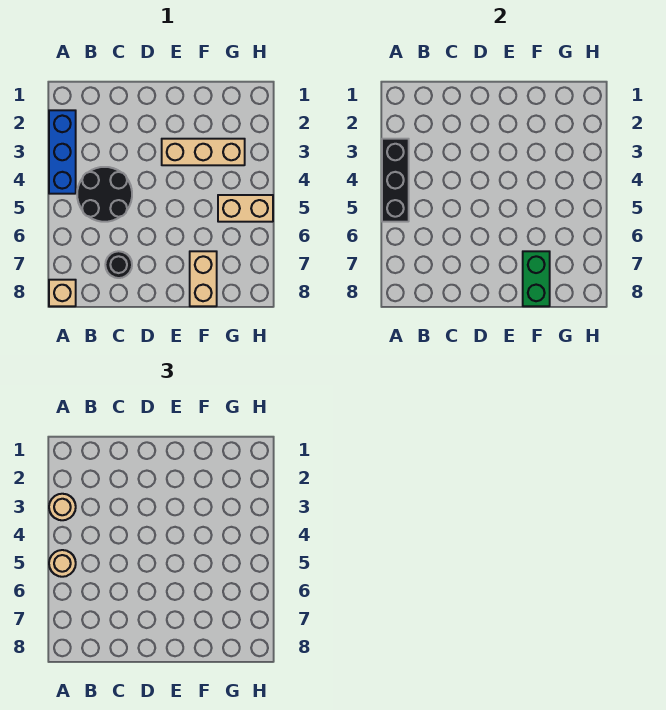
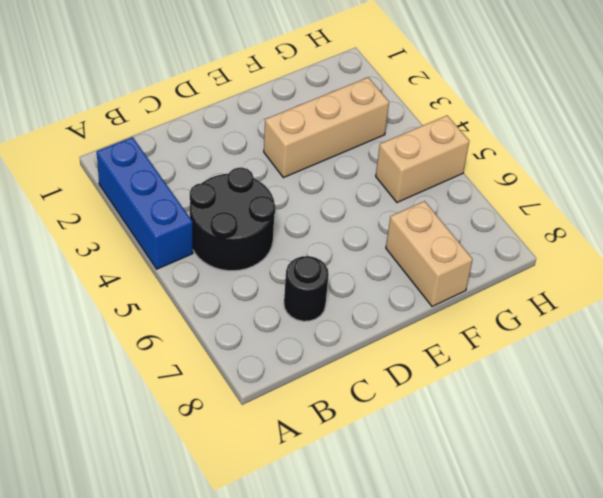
none -> tan 1x1 brick [49,280,76,306]
none -> black 1x3 brick [382,139,409,222]

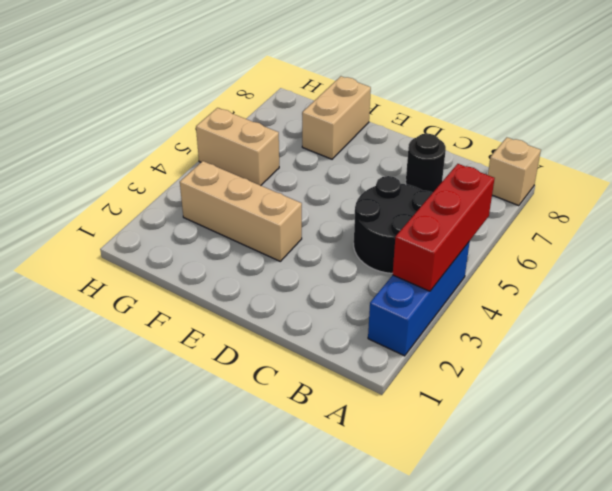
red 1x3 brick [393,164,495,291] -> black 1x3 brick [382,139,409,222]
none -> green 1x2 brick [523,251,550,306]
none -> tan 1x1 round brick [49,494,76,520]

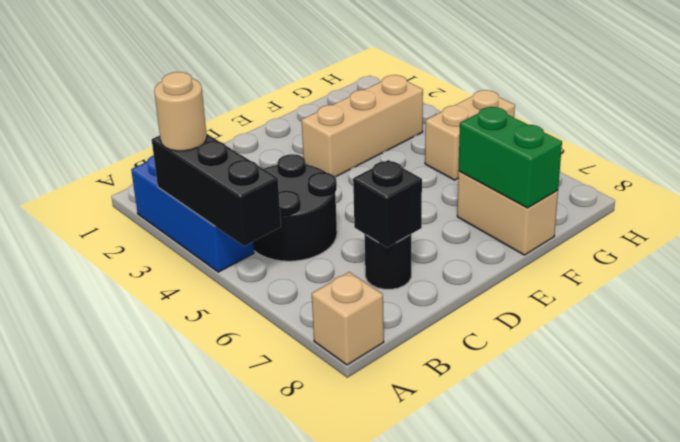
black 1x1 brick [353,160,422,248] -> none
none -> tan 1x1 round brick [49,550,76,577]

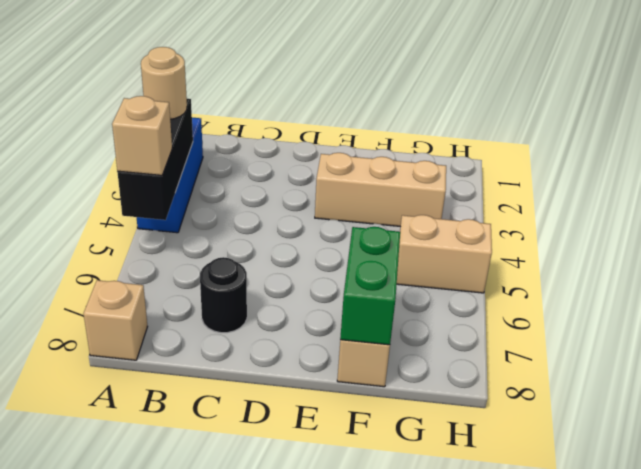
tan 1x1 brick [112,96,172,175] -> tan 1x1 round brick [49,550,76,577]
none -> black 2x2 round brick [77,167,132,222]

